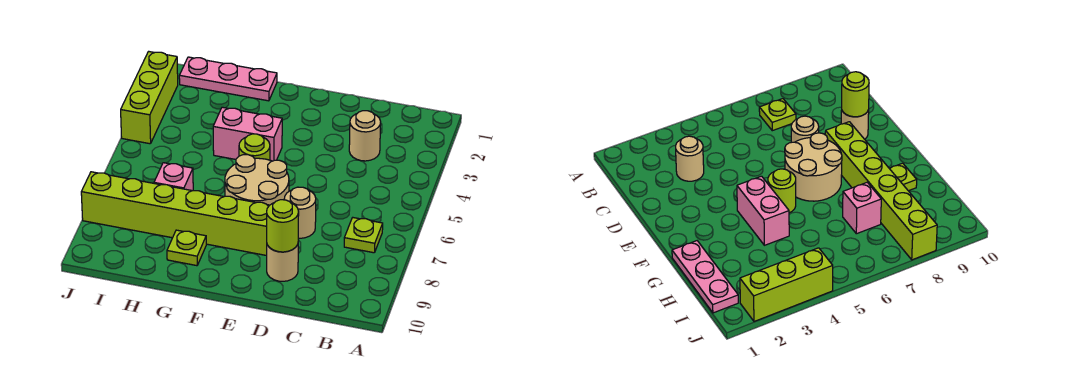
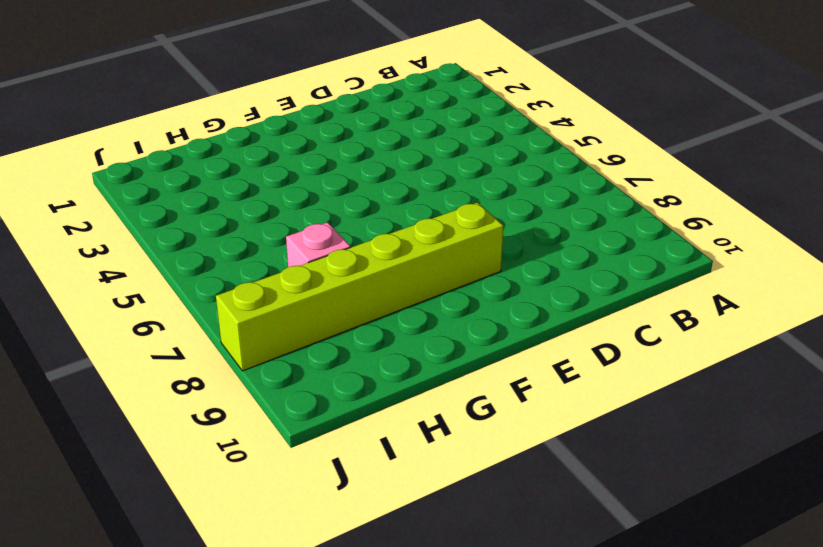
none -> lime 1x1 plate [344,218,383,253]
none -> tan 1x1 round brick [349,111,381,161]
none -> tan 1x1 round brick [284,187,316,238]

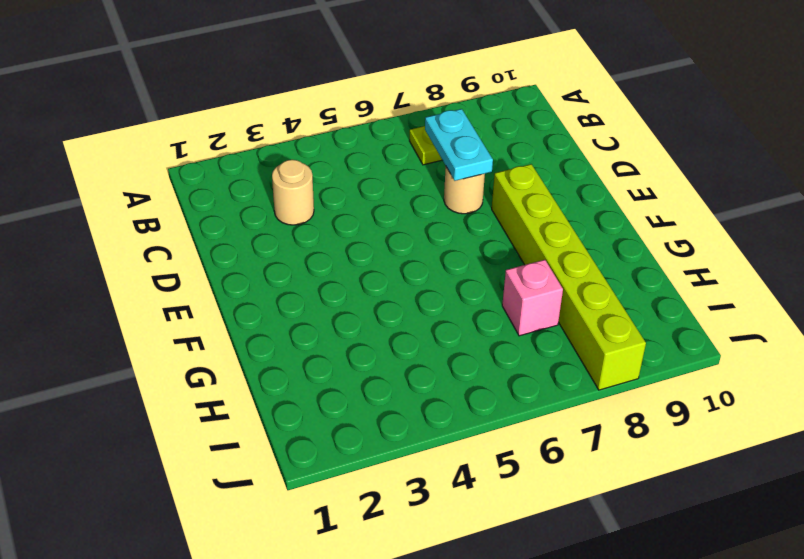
cyan 1x2 plate [425,109,493,181] -> none
none -> tan 1x1 round brick [267,245,298,281]
none -> tan 2x2 round brick [225,155,289,205]
none -> pink 1x2 brick [213,107,282,161]

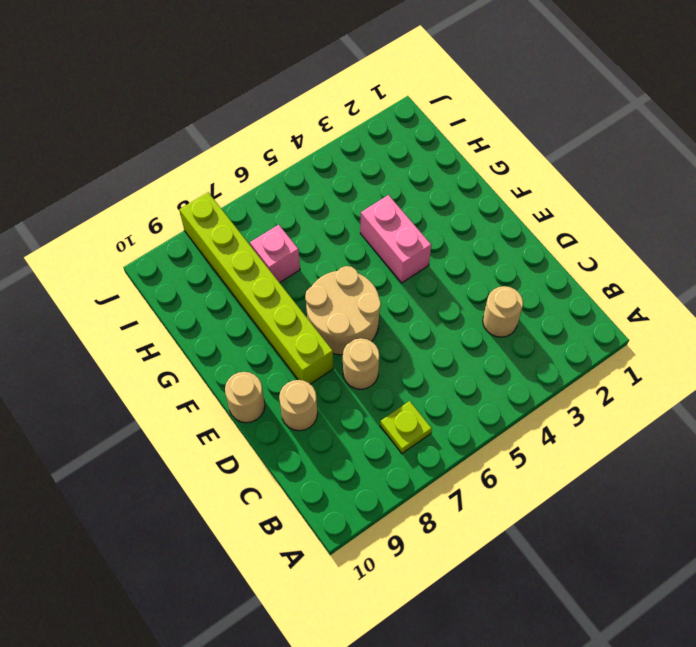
tan 1x1 round brick [225,372,265,423] -> none
none -> lime 1x1 round brick [239,134,270,160]
none -> pink 1x3 plate [179,57,277,101]
none -> lime 1x1 plate [167,230,206,266]

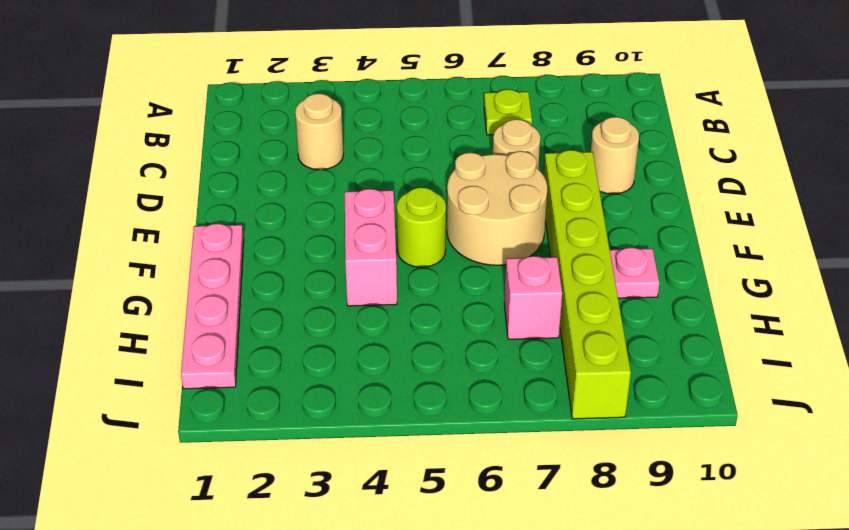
pink 1x4 plate [181,223,244,389] -> pink 1x3 plate [179,57,277,101]
pink 1x1 plate [610,247,659,298] -> lime 1x1 plate [167,230,206,266]
none -> lime 1x3 brick [121,51,178,144]
none -> lime 1x1 round brick [267,200,299,252]

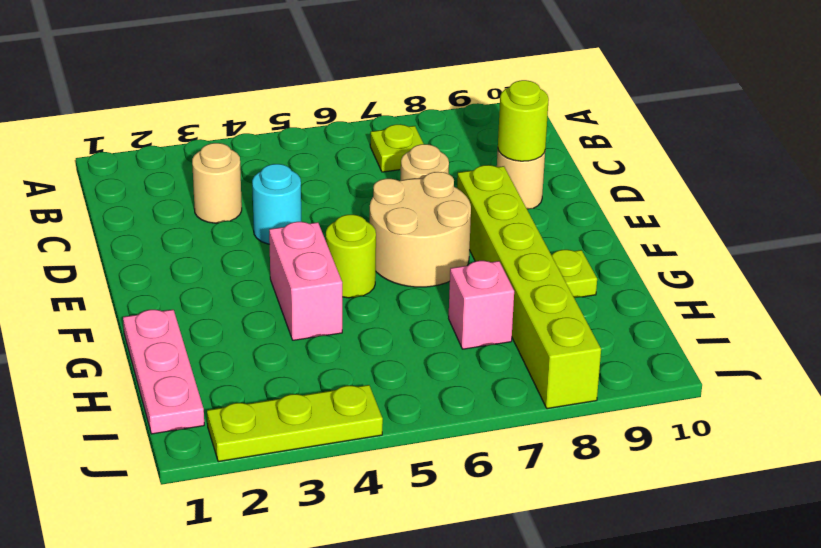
cyan 1x1 round brick [252,164,301,244] -> none
lime 1x3 plate [207,385,383,462] -> lime 1x3 brick [121,51,178,144]

